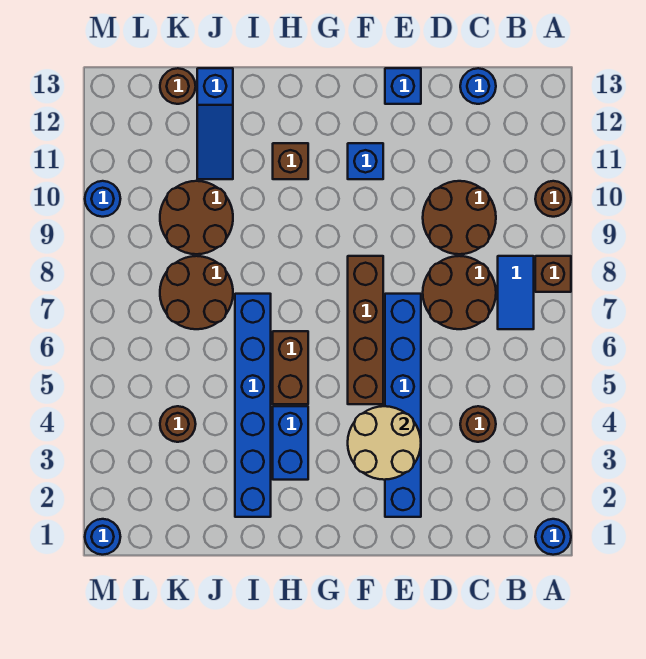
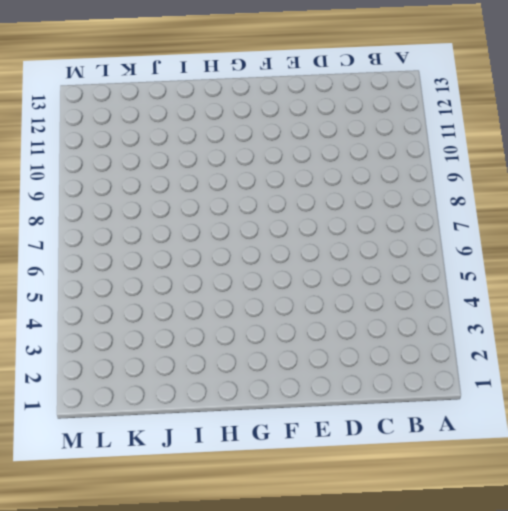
none -> blue 1x1 round brick [535,519,571,555]
none -> brown 1x1 brick [535,256,571,292]
none -> brown 1x1 round brick [535,181,571,217]

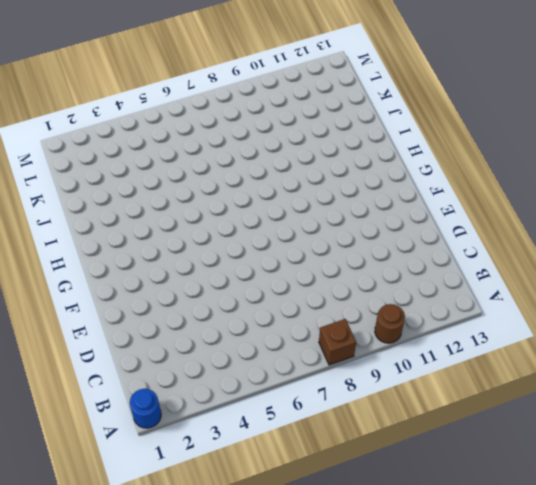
none -> blue 1x2 tile [498,256,534,329]
none -> brown 1x1 round brick [460,406,496,442]
none -> brown 2x2 round brick [423,256,496,329]

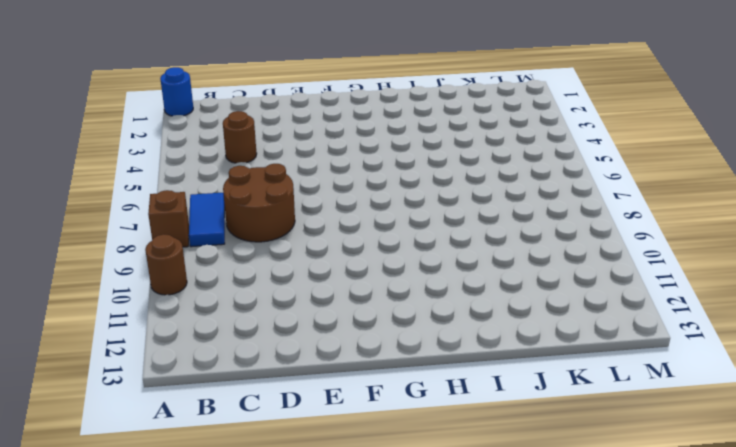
none -> brown 2x2 round brick [423,181,496,254]
none -> blue 1x1 round brick [460,68,496,104]
none -> blue 1x6 brick [385,294,421,517]

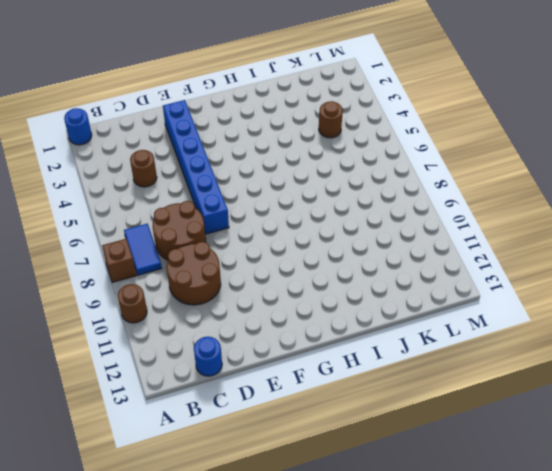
none -> blue 1x1 brick [385,68,421,104]
none -> brown 1x4 brick [348,256,383,404]
none -> blue 1x1 brick [348,143,383,179]

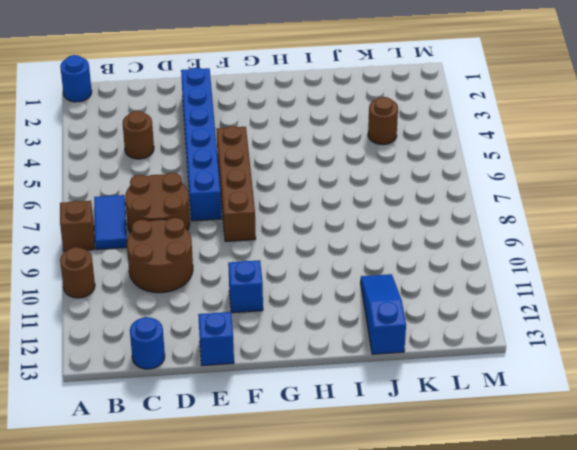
none -> blue 1x2 brick [273,406,308,480]
none -> brown 1x2 brick [273,331,308,404]
none -> brown 1x1 brick [273,143,308,179]

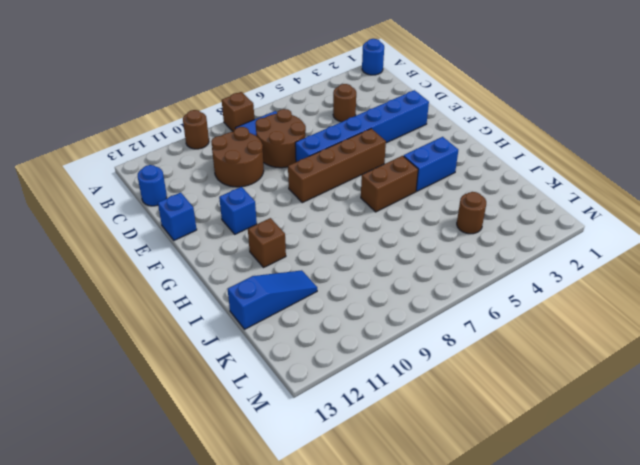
none -> blue 1x6 brick [235,294,271,517]
none -> brown 2x2 round brick [160,256,233,329]
none -> brown 2x2 round brick [160,181,233,254]

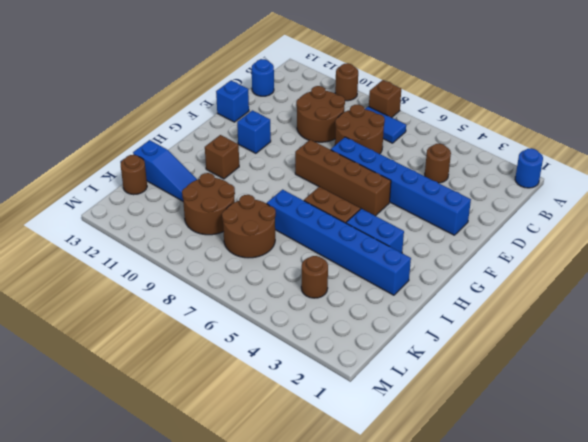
none -> blue 1x1 round brick [85,519,120,555]
none -> blue 1x1 round brick [85,181,120,217]
none -> tan 2x2 round brick [348,406,421,480]

